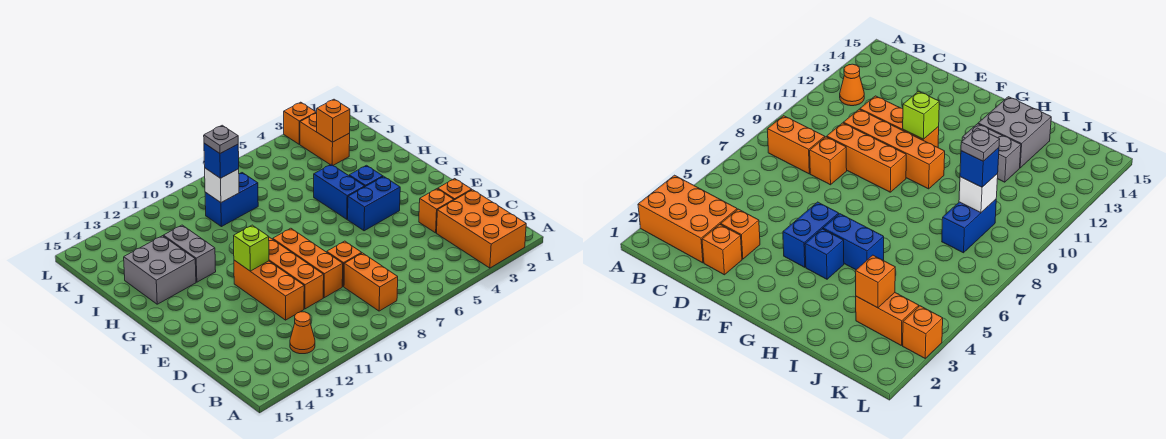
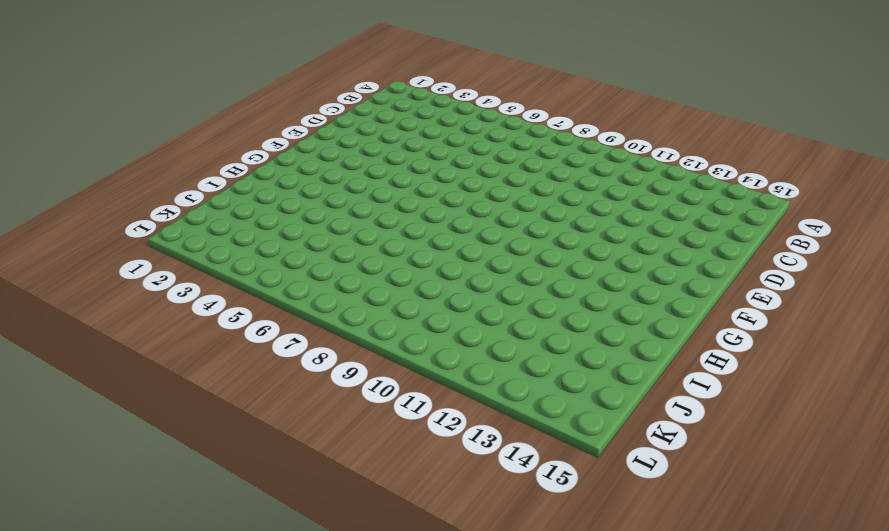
none -> orange 2x3 brick [437,190,526,268]
none -> orange 1x2 brick [344,253,398,311]
none -> orange 1x1 cone [290,312,315,354]

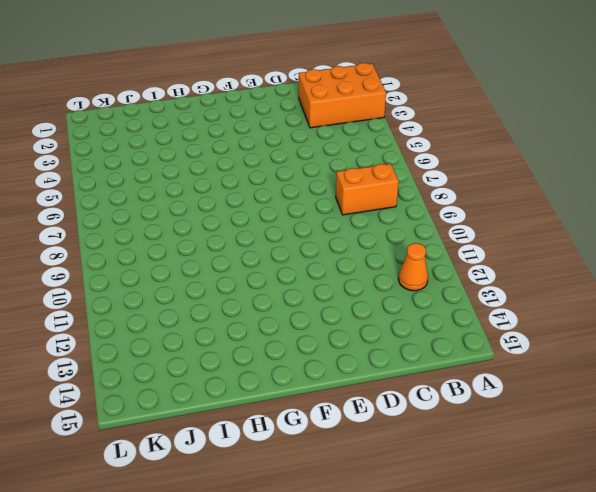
none -> orange 1x1 brick [438,179,472,200]
none -> orange 1x1 brick [419,189,454,233]
none -> orange 1x1 brick [327,241,362,286]

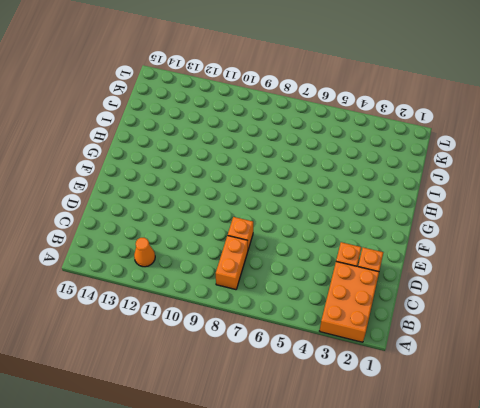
none -> orange 1x3 brick [273,228,343,298]
none -> orange 1x4 brick [269,237,324,309]
none -> orange 1x3 brick [234,260,304,320]

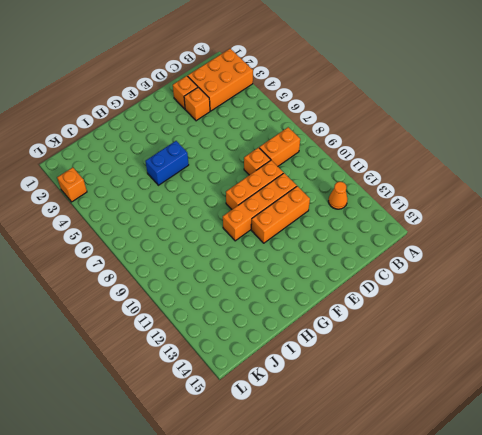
none -> blue 1x2 brick [348,176,400,231]
none -> blue 1x1 brick [349,165,383,187]
none -> grey 1x2 brick [163,225,216,282]

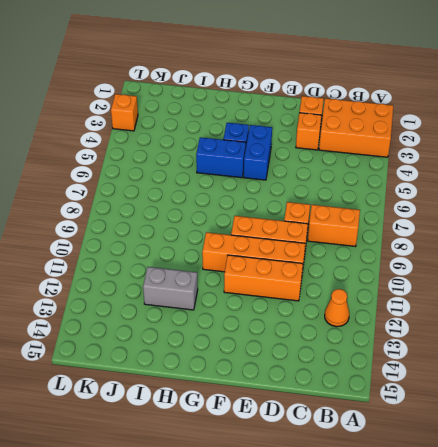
none -> grey 2x2 brick [124,236,196,304]
none -> orange 1x2 brick [300,113,350,165]
none -> blue 1x2 brick [205,173,258,227]

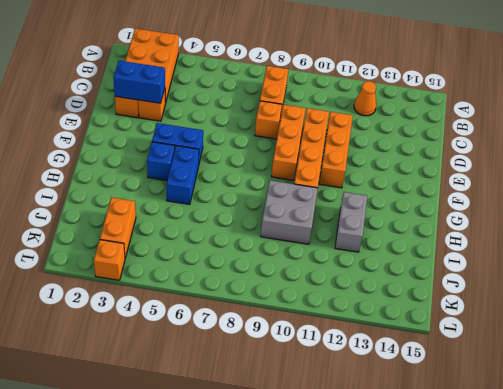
blue 1x2 brick [113,61,165,103] -> blue 1x2 brick moved to [205,173,258,227]
grey 2x2 brick [261,180,318,244] -> grey 2x2 brick moved to [124,236,196,304]
none -> lime 1x1 brick [234,225,269,271]
none -> orange 1x1 brick [317,99,350,142]
none -> white 1x1 brick [205,168,239,203]

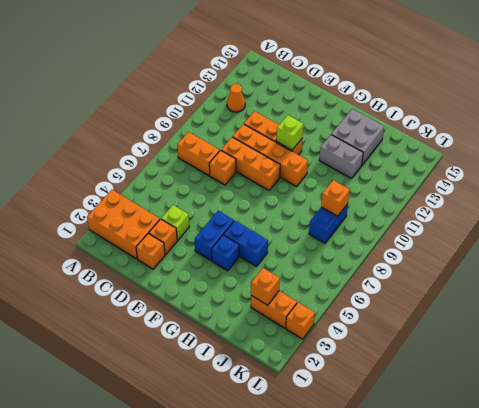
lime 1x1 brick [161,205,189,240] -> none
orange 1x1 brick [321,180,350,216] -> white 1x1 brick [205,168,239,203]
none -> blue 1x1 brick [204,143,239,178]
none -> grey 1x1 plate [204,125,238,153]

